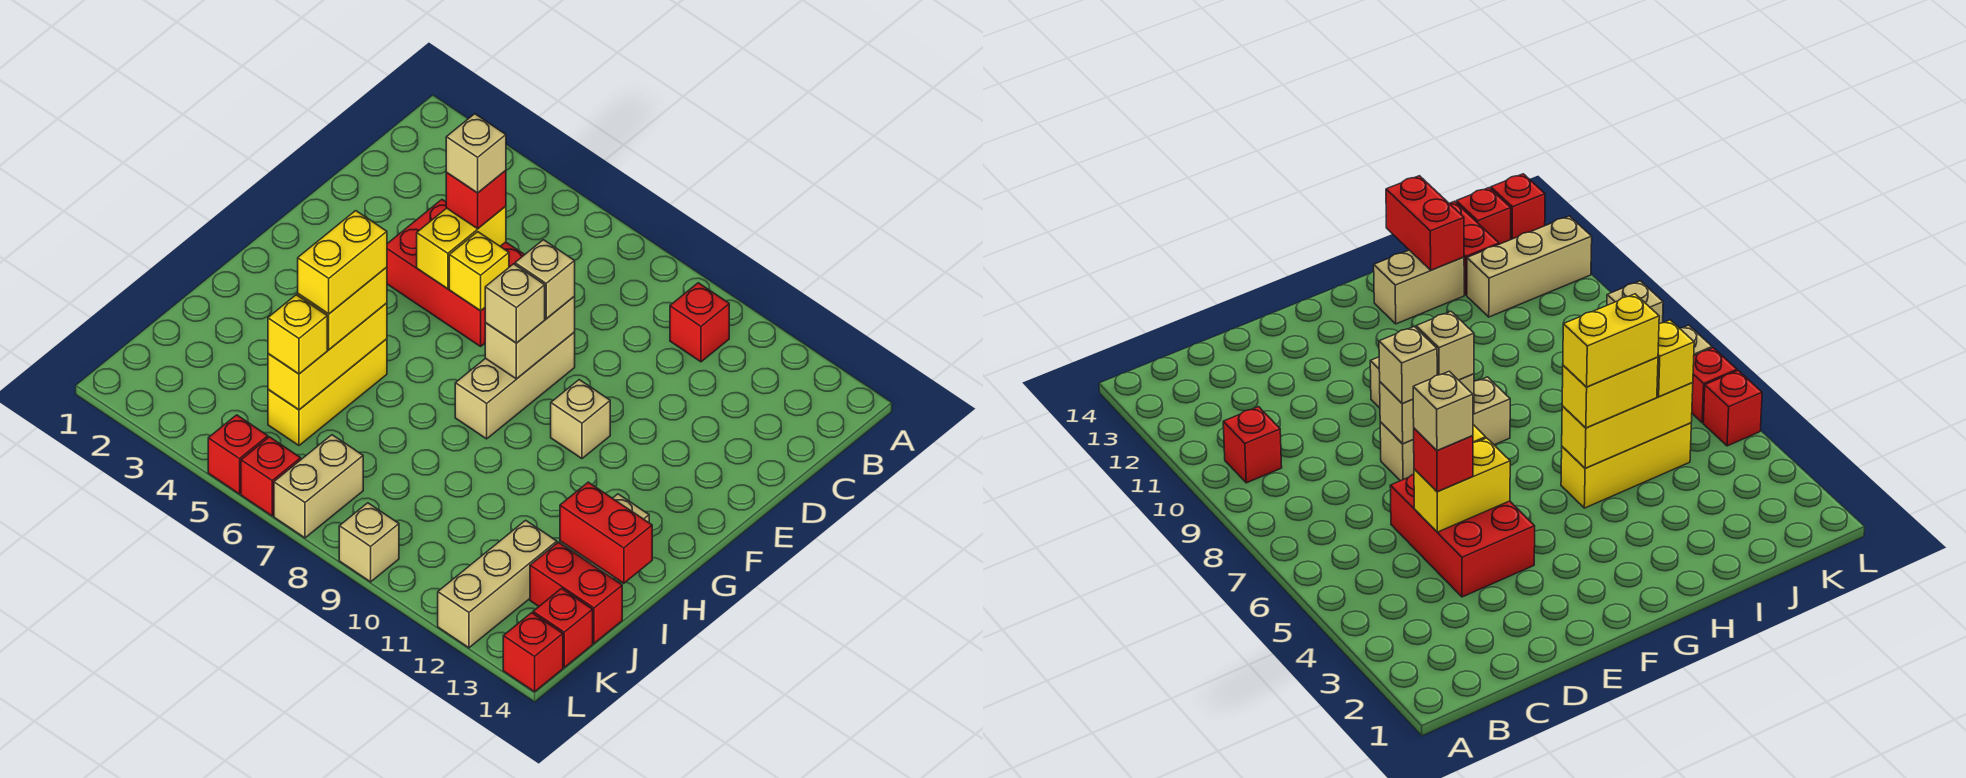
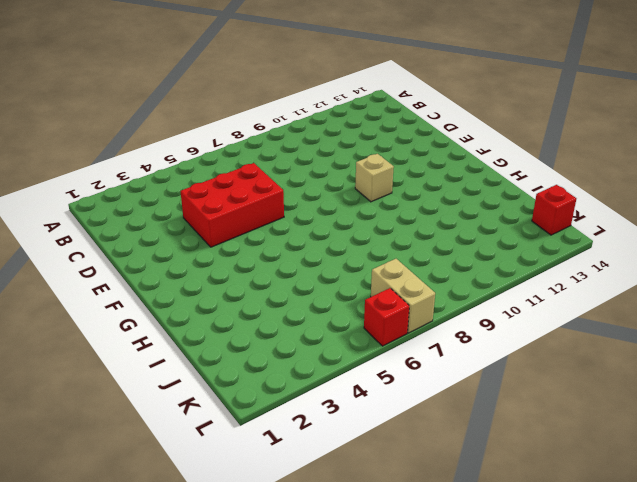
none -> red 1x1 brick [670,283,729,362]
none -> tan 1x3 brick [455,332,575,439]
none -> yellow 1x3 brick [268,339,387,445]

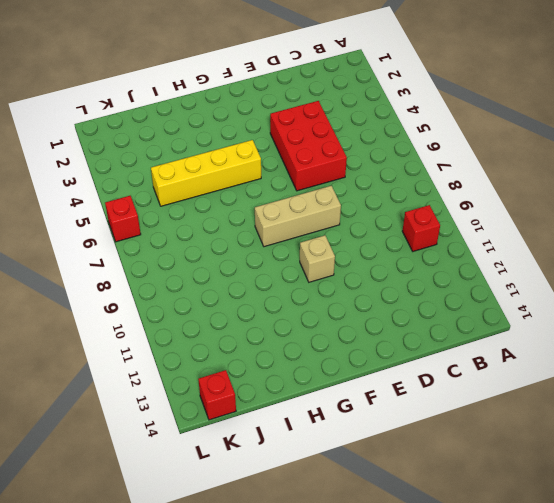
yellow 1x4 brick [151,140,261,206] -> yellow 1x3 brick [268,339,387,445]
none -> tan 1x2 brick [1374,250,1464,324]
none -> tan 1x3 brick [438,520,557,648]
none -> red 1x2 brick [530,542,622,643]

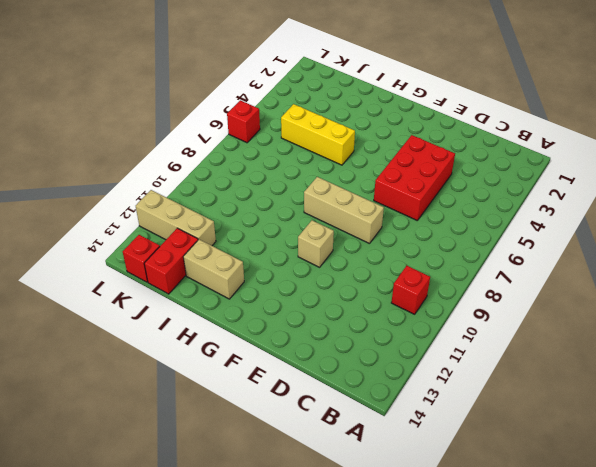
none -> tan 1x2 brick [274,435,363,538]
none -> red 1x1 brick [208,415,268,494]
none -> tan 1x1 brick [339,503,399,582]

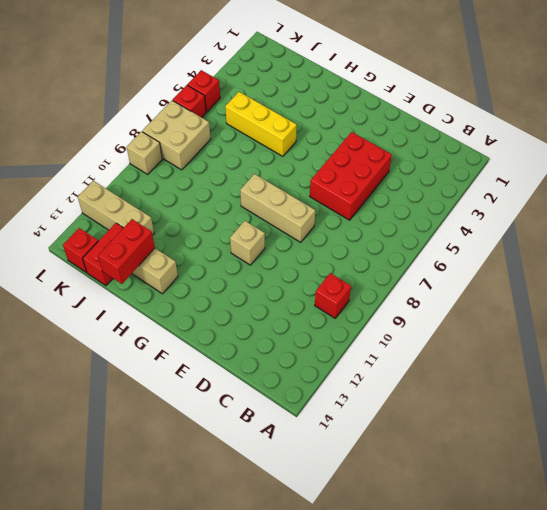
tan 2x2 brick [142,100,210,170] -> tan 1x2 brick [274,435,363,538]
none -> red 1x1 brick [503,613,563,692]
none -> yellow 1x2 brick [417,206,506,289]
none -> yellow 1x1 brick [449,232,509,311]

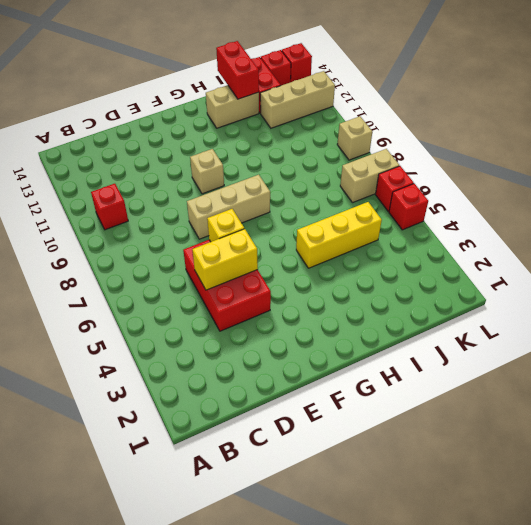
none -> tan 1x2 brick [485,297,575,379]
none -> yellow 1x3 brick [268,303,387,410]
none -> red 1x1 brick [446,170,506,229]

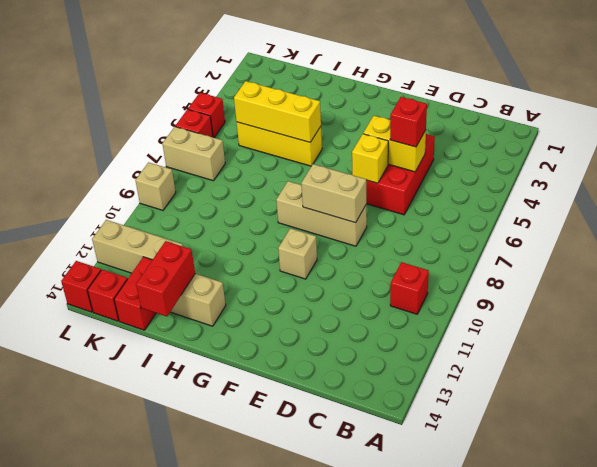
none -> tan 1x1 brick [515,240,575,319]
none -> tan 1x1 brick [485,264,545,343]
none -> yellow 1x2 brick [298,267,387,350]

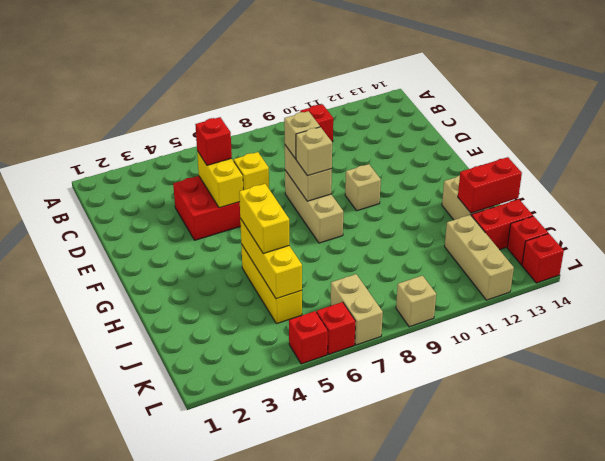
none -> yellow 1x1 brick [268,295,327,374]
none -> tan 1x1 brick [446,114,506,193]
none -> yellow 1x2 brick [298,211,387,314]

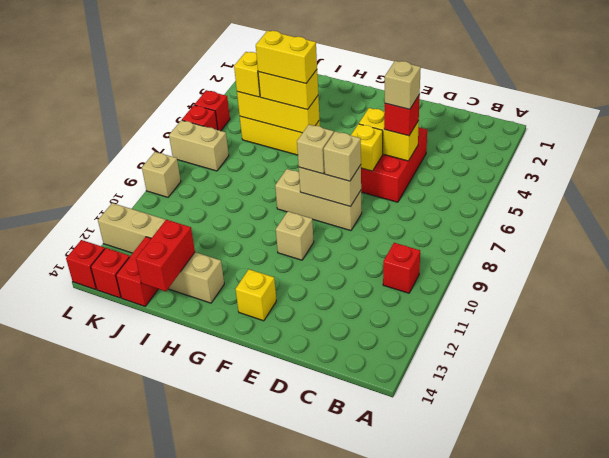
yellow 1x1 brick [236,269,276,321] -> none

